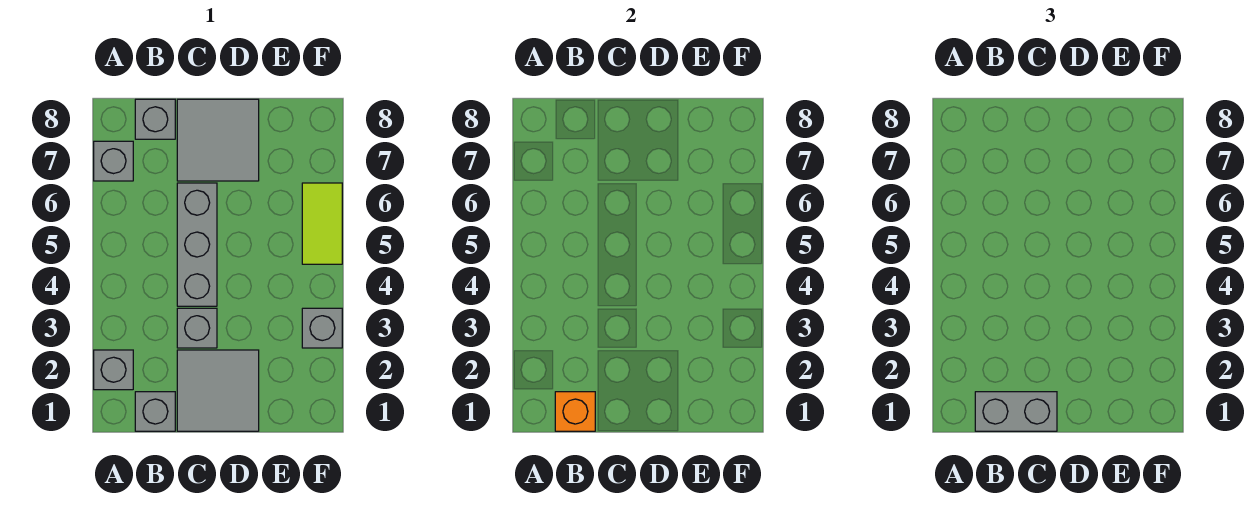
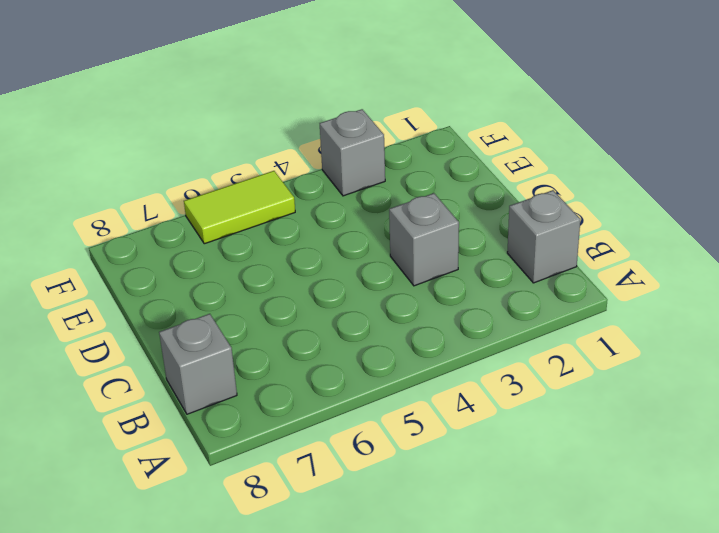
none -> grey 1x1 brick [94,350,133,390]
none -> grey 1x1 brick [94,141,133,181]
none -> grey 2x2 tile [177,350,259,431]

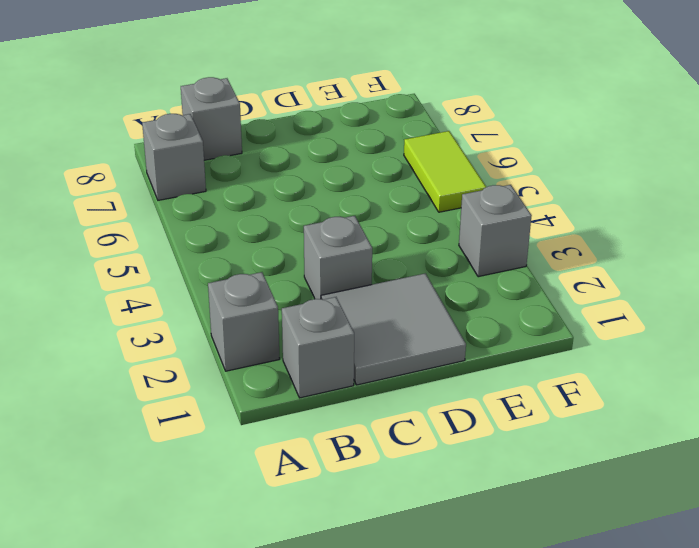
none -> grey 1x3 brick [177,183,217,306]
none -> grey 2x2 tile [177,99,259,181]
none -> orange 1x1 brick [555,392,595,431]

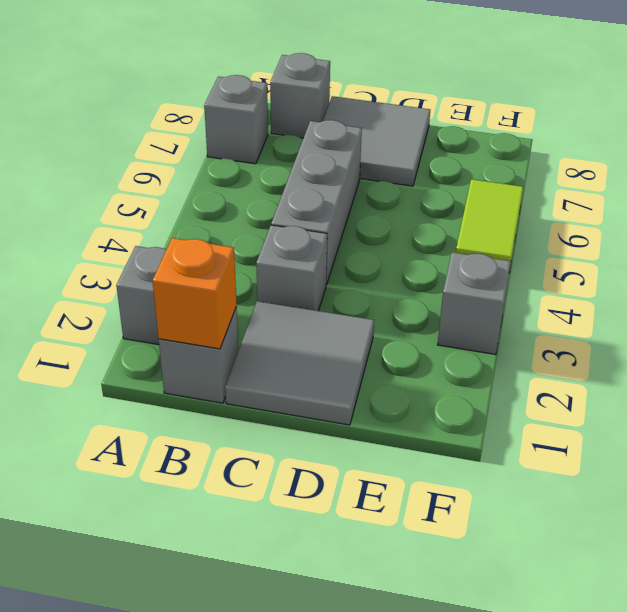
none -> grey 1x2 brick [975,392,1057,431]

